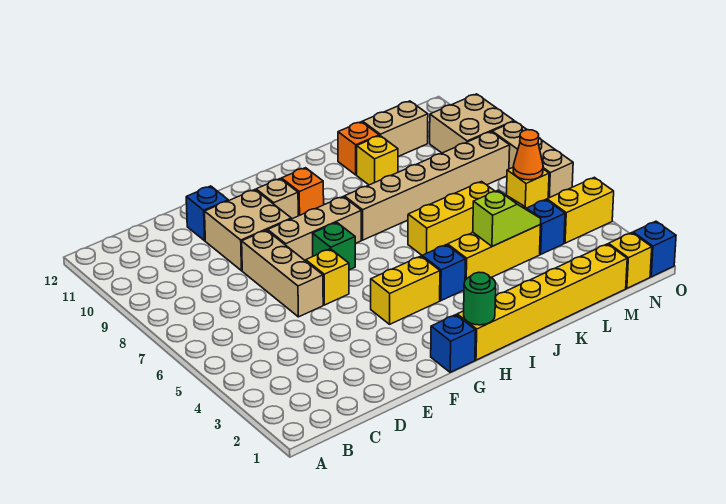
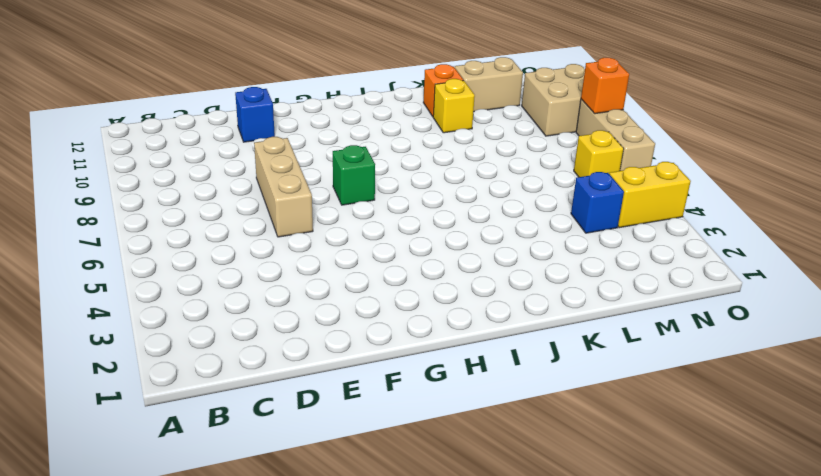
orange 1x1 brick [581,58,629,114] -> orange 1x1 brick moved to [282,168,324,216]
none -> tan 2x2 brick [205,190,291,271]
none -> yellow 1x1 brick [306,249,349,305]
none -> tan 1x3 brick [268,197,361,261]

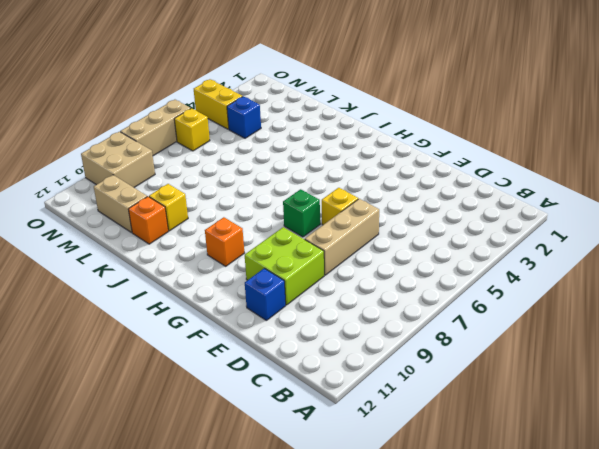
lime 2x2 brick [245,227,324,305] -> tan 2x2 brick [205,190,291,271]
none -> tan 1x3 brick [268,197,361,261]
none -> blue 1x1 brick [431,315,476,372]
none -> yellow 1x2 brick [371,256,440,324]

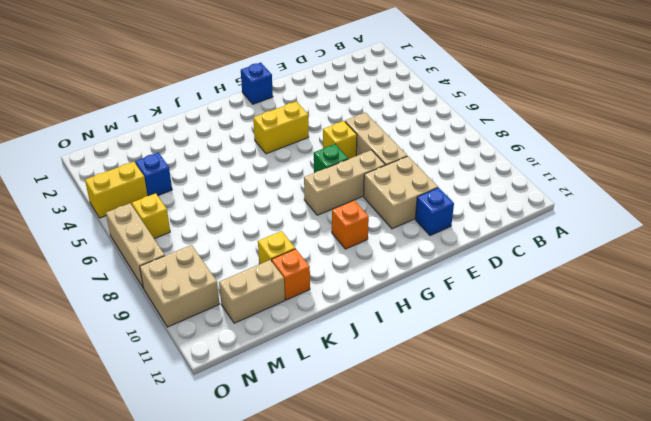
none -> tan 1x1 brick [256,179,298,219]
none -> yellow 1x6 brick [457,244,627,360]
none -> blue 1x1 brick [422,245,465,301]

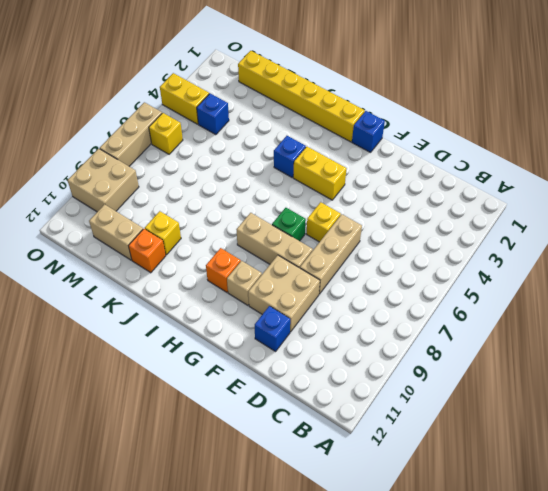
none -> tan 1x6 brick [344,132,510,240]
none -> yellow 1x3 brick [448,225,541,280]
none -> yellow 1x3 brick [408,182,495,256]

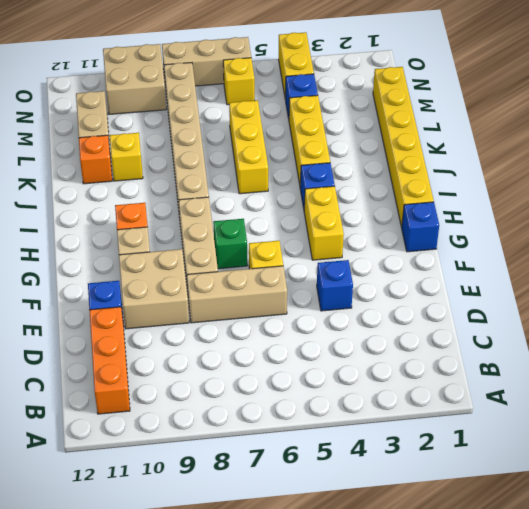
orange 1x3 brick [89,307,130,414] -> none
blue 1x1 brick [317,260,353,311] -> blue 1x1 brick moved to [633,221,676,277]
none -> yellow 1x1 brick [608,233,652,288]
none -> green 1x1 round brick [464,272,496,325]
none -> lime 1x2 slope [473,190,541,246]

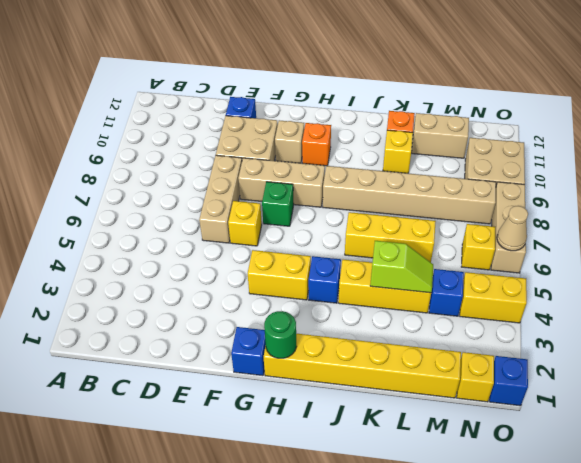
tan 1x1 cone [497,206,528,251] -> none
none -> orange 1x1 cone [513,130,543,180]

